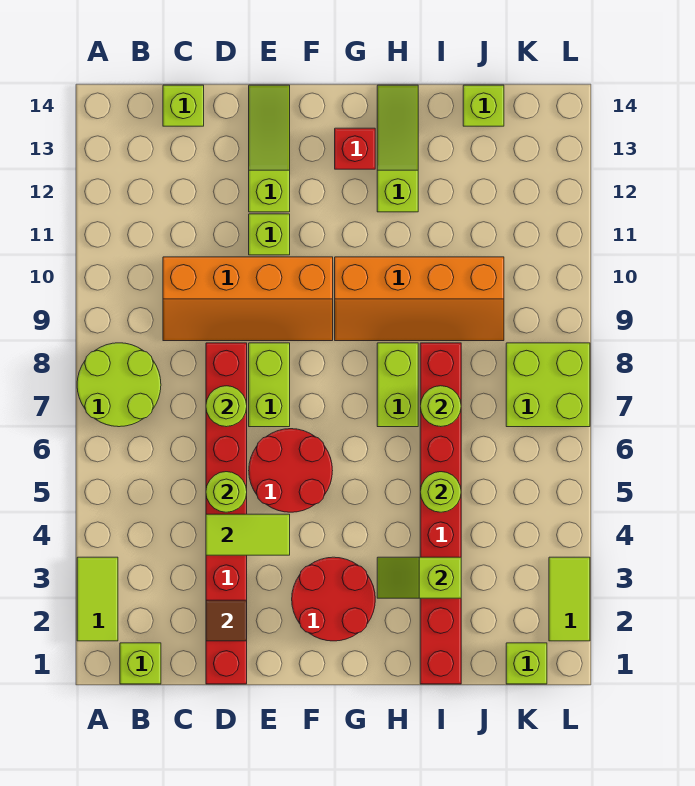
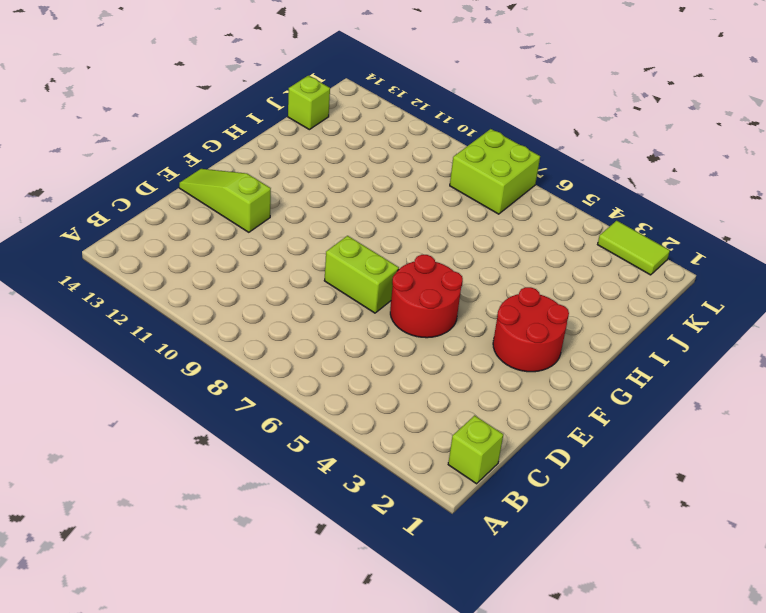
none -> lime 1x2 tile [77,557,118,641]
none -> lime 2x2 round brick [77,343,161,427]
none -> orange 2x4 slope [163,257,333,341]

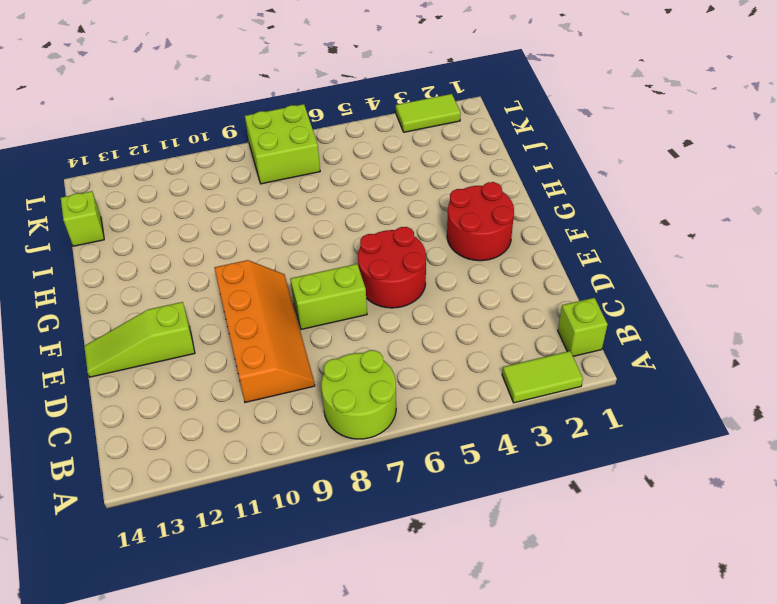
none -> lime 1x1 brick [163,85,204,126]
none -> red 1x8 brick [206,343,247,684]
none -> lime 1x1 brick [249,214,290,255]

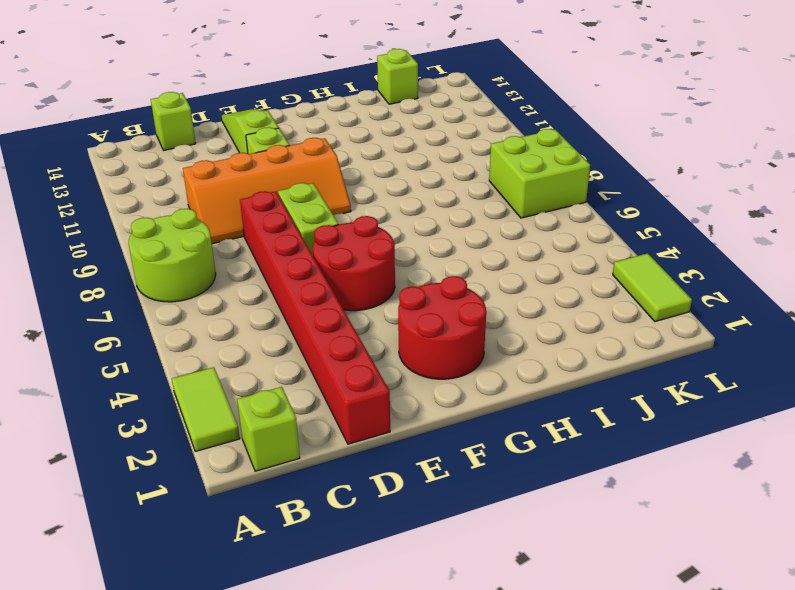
none -> orange 2x4 slope [335,257,504,341]
none -> red 1x1 brick [335,128,375,169]
none -> lime 1x2 brick [377,343,418,427]

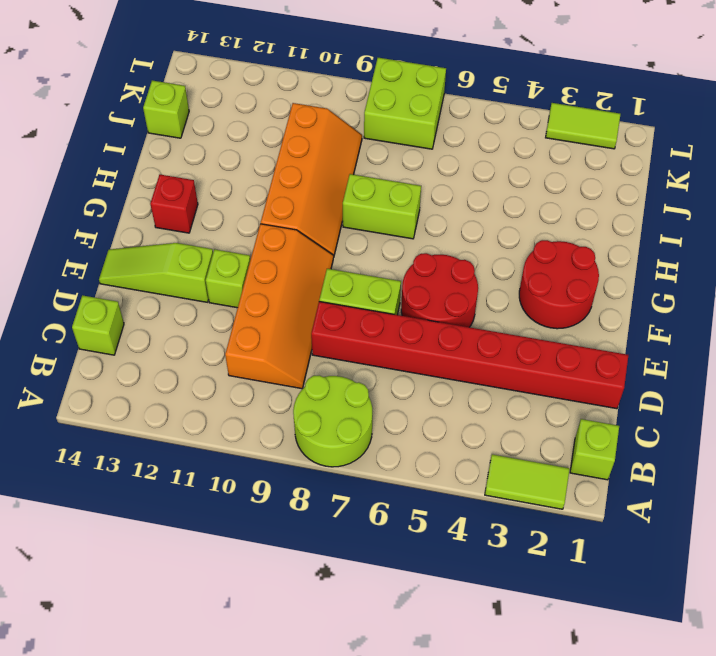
none -> lime 1x3 slope [377,85,418,212]
none -> red 1x8 brick [420,343,461,684]
none -> lime 1x1 brick [506,643,547,684]

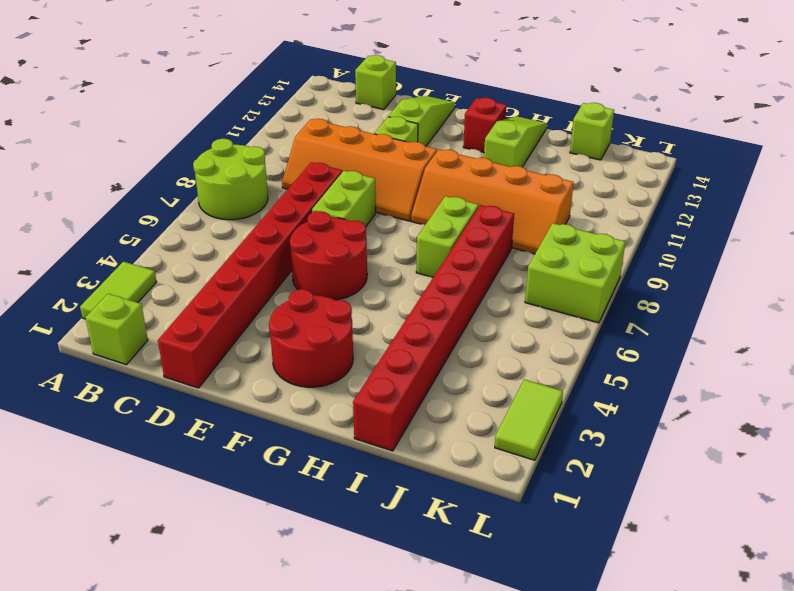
none -> lime 1x1 brick [506,643,547,684]
none -> brown 1x1 tile [206,600,247,641]
none -> lime 1x2 tile [206,514,290,555]

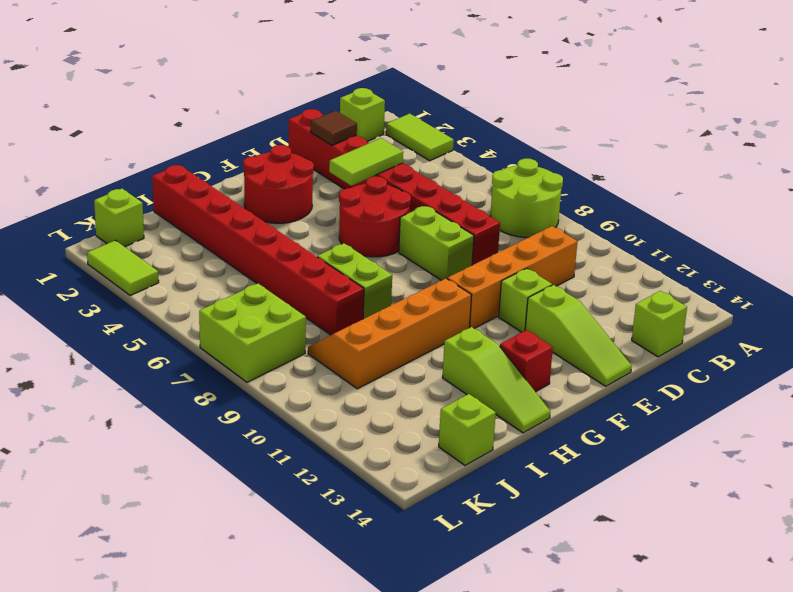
none -> lime 1x1 round brick [206,472,247,512]
none -> lime 1x1 round brick [206,386,247,427]
none -> lime 1x2 slope [377,557,461,598]

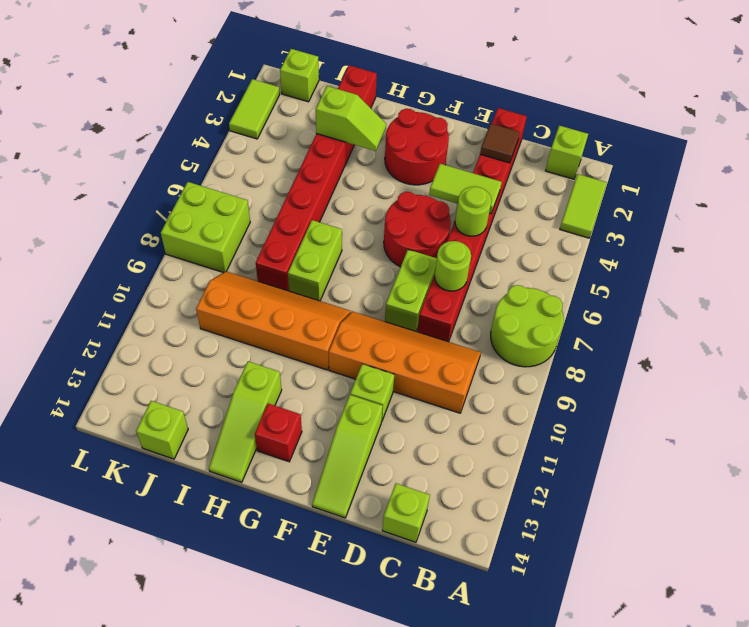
none -> lime 1x1 round brick [420,472,461,512]
none -> lime 1x1 round brick [420,386,461,427]

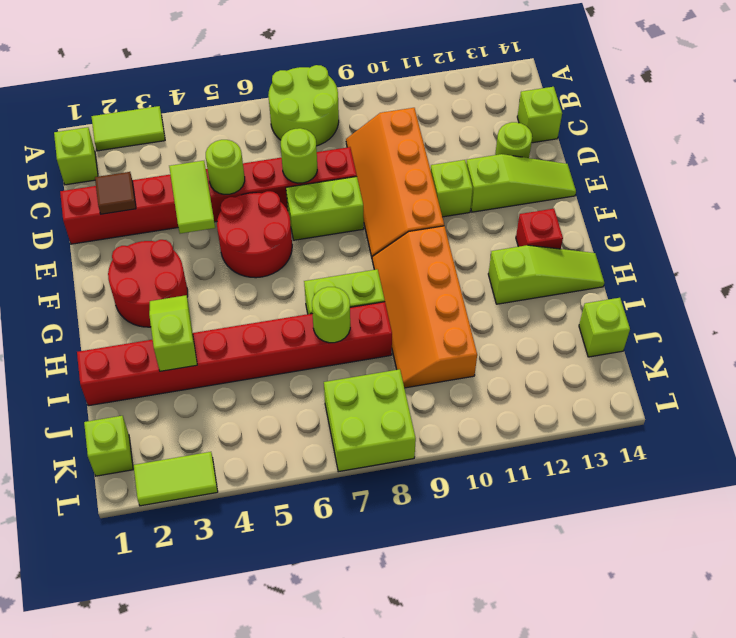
lime 1x1 round brick [495,122,532,158] -> lime 1x1 round brick moved to [420,472,461,512]

